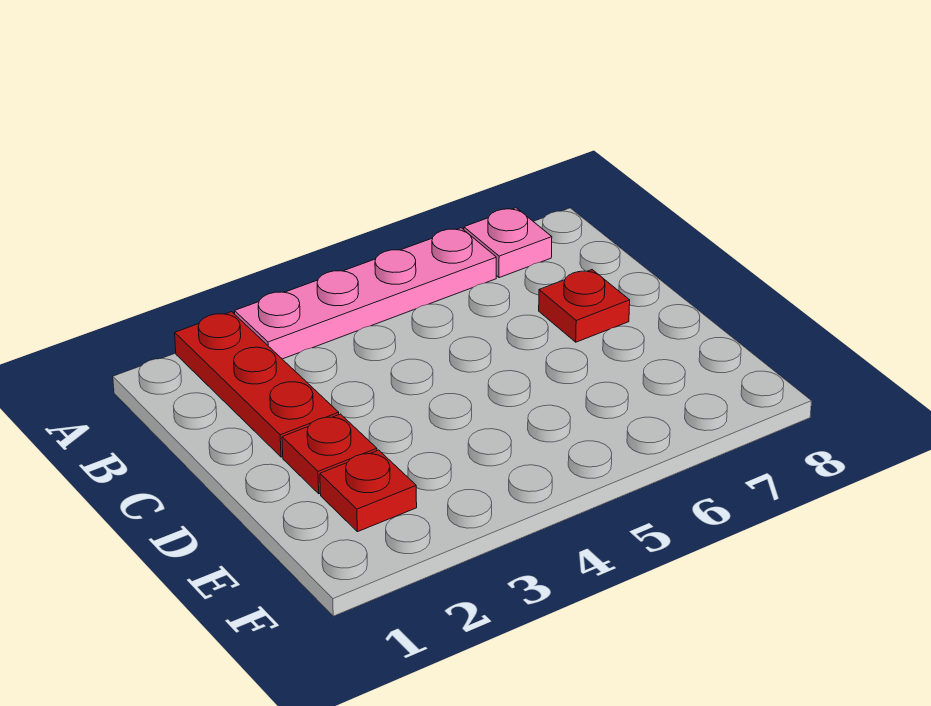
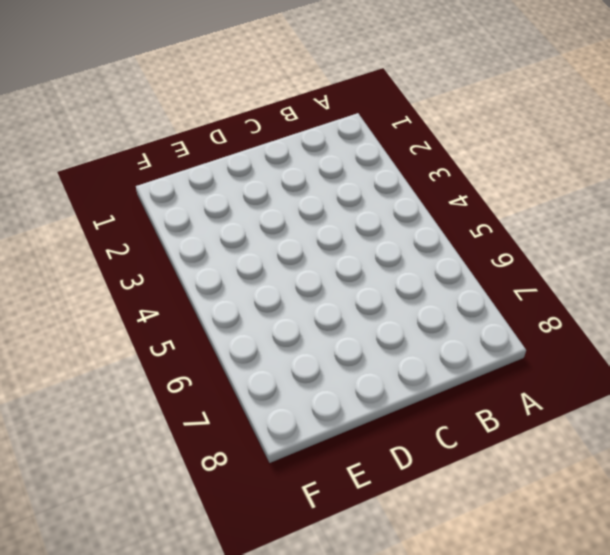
none -> red 1x3 plate [175,312,339,457]
none -> pink 1x4 plate [235,228,496,359]

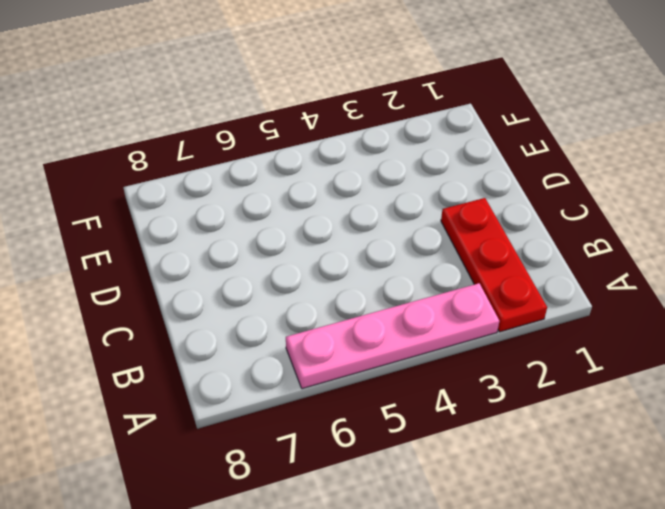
none -> pink 1x1 plate [464,208,552,278]
none -> red 1x1 plate [539,270,630,342]

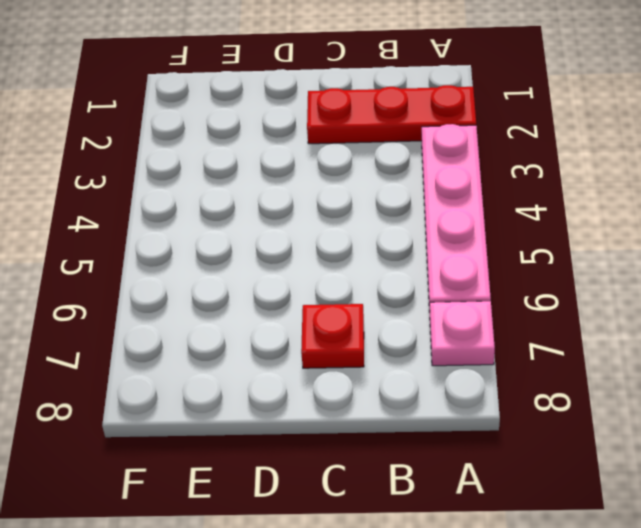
none -> red 1x1 plate [282,414,377,494]
none -> red 1x1 plate [320,450,417,532]

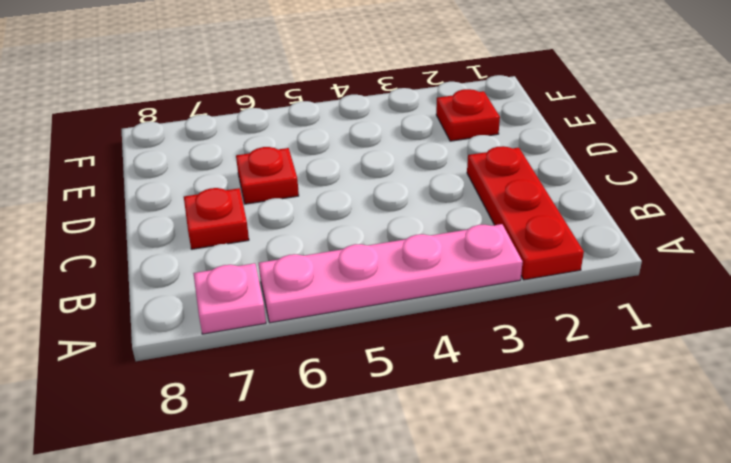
red 1x1 plate [236,147,299,204] -> red 1x1 plate moved to [282,414,377,494]

